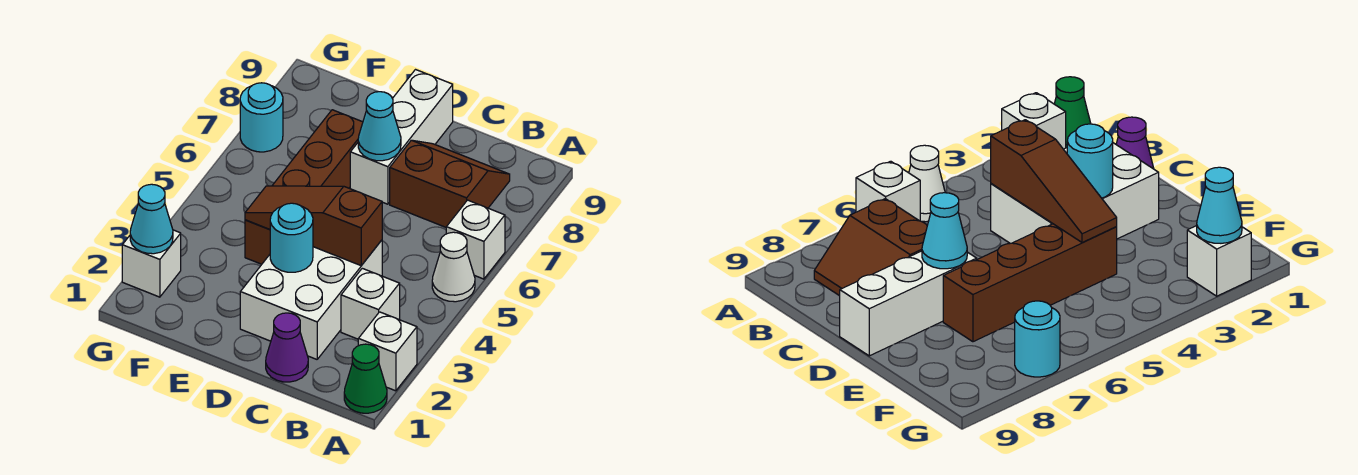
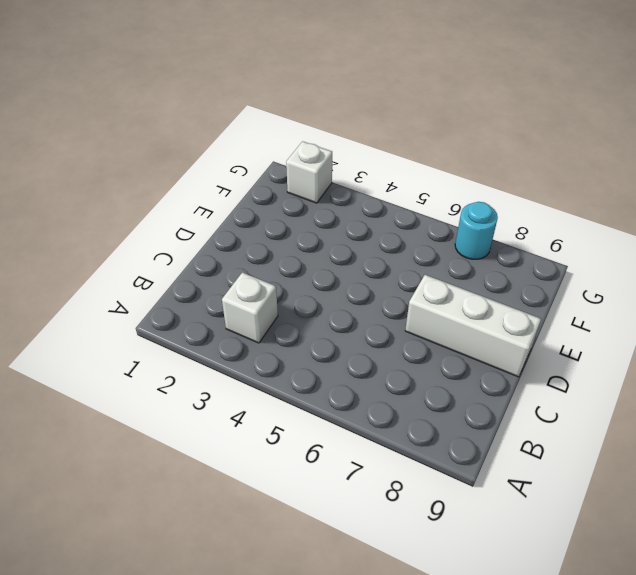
none -> green 1x1 cone [344,344,387,413]
none -> white 1x1 brick [358,312,417,391]
none -> white 1x1 cone [432,232,475,302]

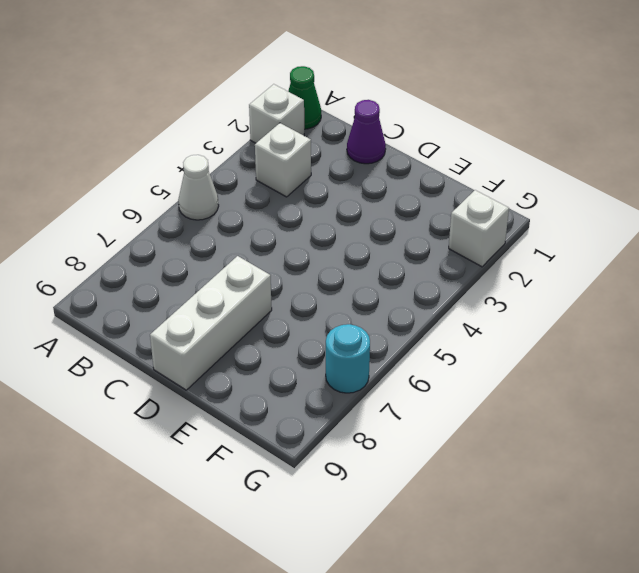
none -> white 1x1 brick [446,200,505,279]
none -> brown 2x2 slope [390,140,510,227]
none -> white 2x3 brick [240,240,382,359]

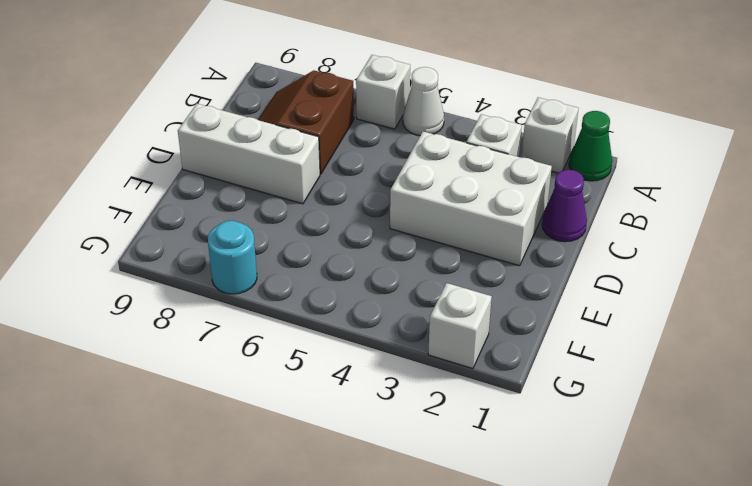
none -> brown 1x4 brick [245,110,363,264]
none -> brown 1x3 slope [245,186,382,265]
none -> cyan 1x1 round brick [270,203,313,272]

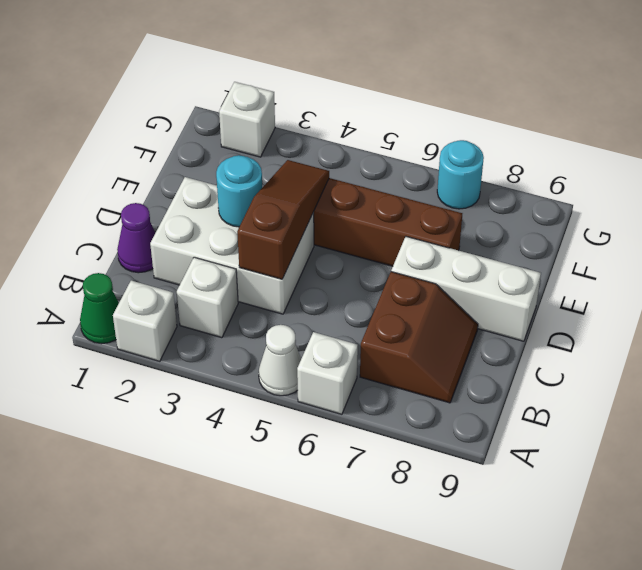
none -> cyan 1x1 cone [358,92,401,161]
none -> cyan 1x1 cone [130,184,173,254]

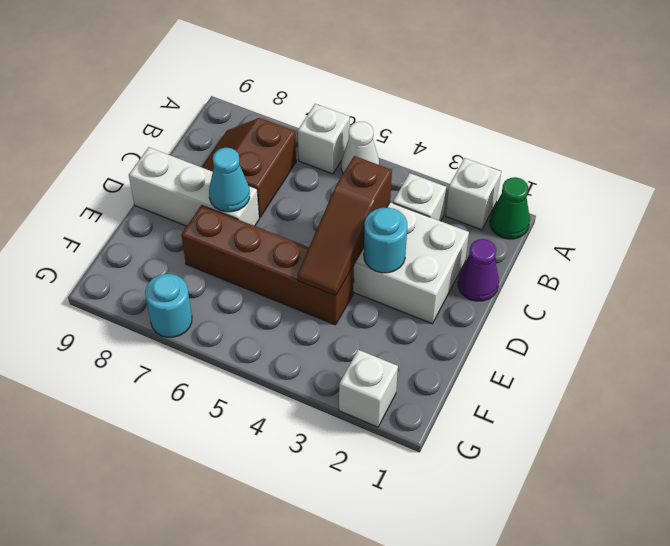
none -> cyan 1x1 cone [130,184,173,254]

